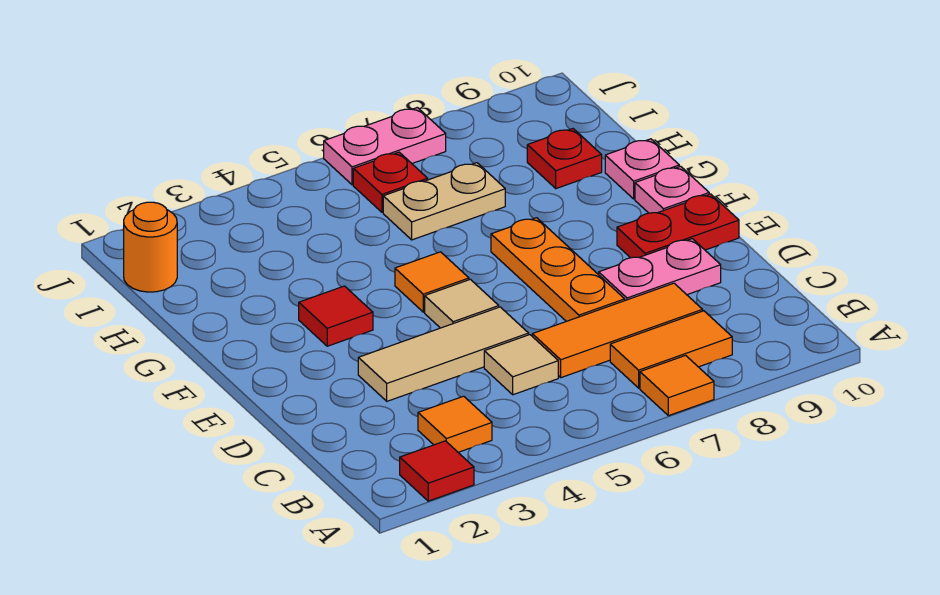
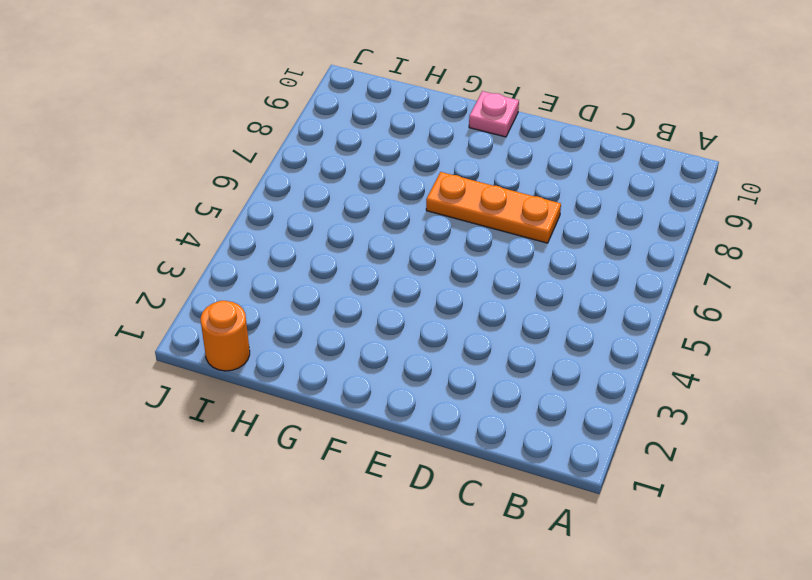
none -> red 1x1 tile [400,441,474,501]
none -> orange 1x1 tile [640,355,714,416]
none -> orange 1x1 tile [418,396,492,452]

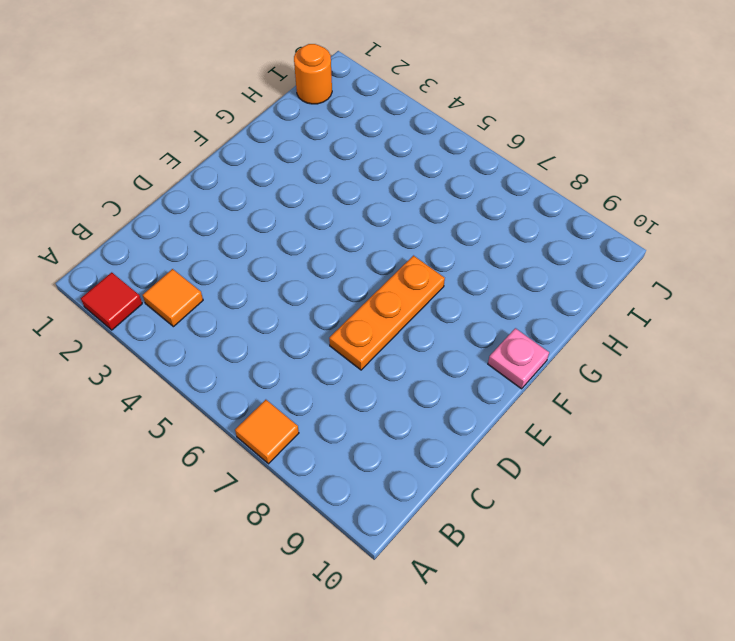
none -> orange 1x2 tile [610,311,732,388]
none -> tan 1x1 tile [484,335,558,395]
none -> orange 1x3 tile [532,283,703,378]

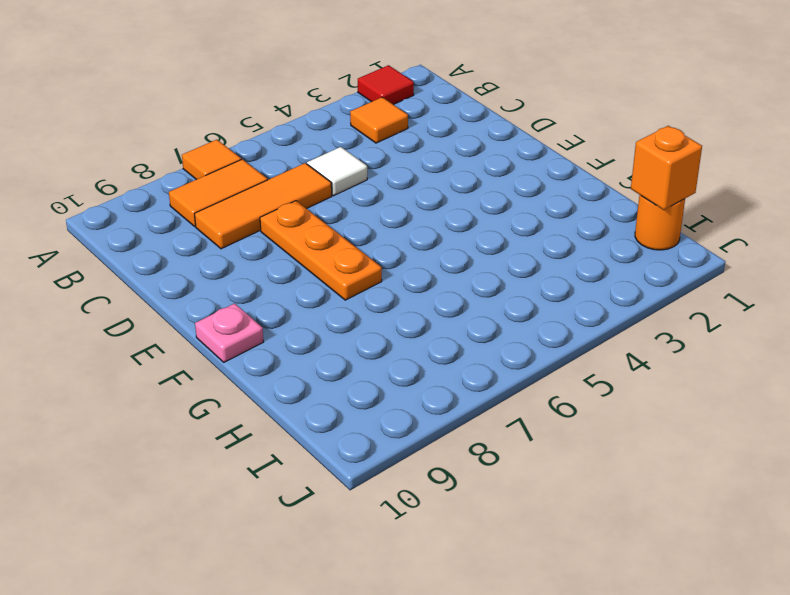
white 1x1 tile [307,147,367,196] -> tan 1x1 tile [484,335,558,395]
orange 1x1 brick [631,126,702,210] -> none
none -> tan 1x3 tile [358,307,529,401]
none -> pink 1x2 plate [599,239,721,300]
none -> tan 1x1 tile [425,279,499,328]

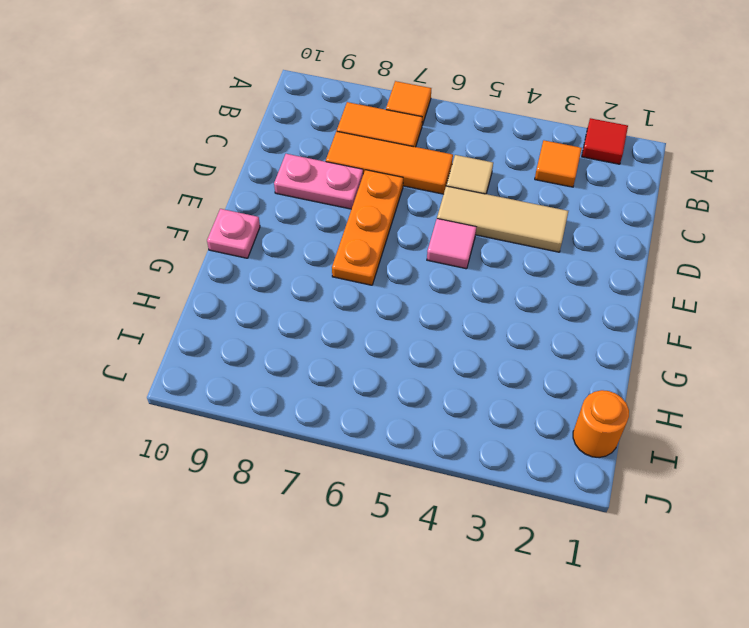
pink 1x1 tile [427,219,476,269] -> tan 1x1 tile [425,279,499,328]
none -> red 1x2 plate [617,194,739,258]
none -> red 1x1 tile [299,286,373,346]
none -> orange 1x1 tile [395,252,469,312]

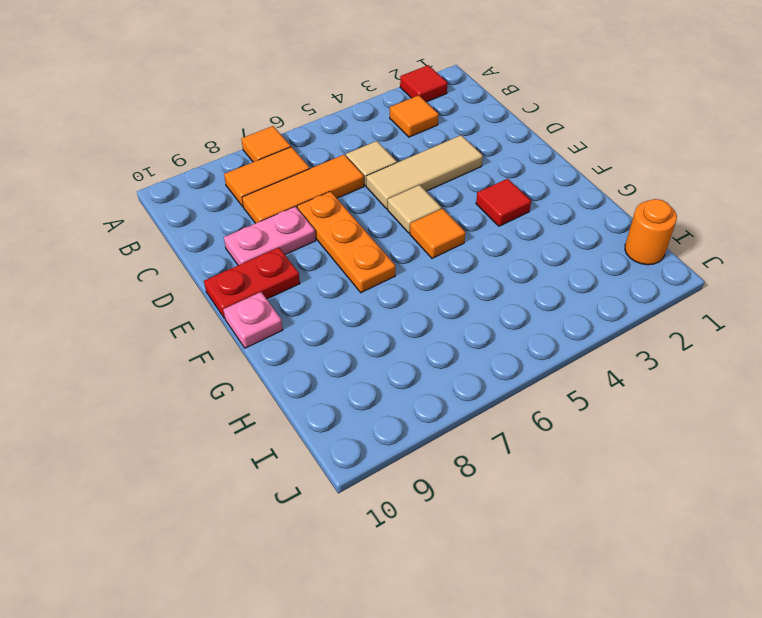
none -> pink 1x1 plate [605,139,679,199]
none -> tan 1x2 plate [383,163,505,240]
none -> red 1x1 plate [527,129,602,189]

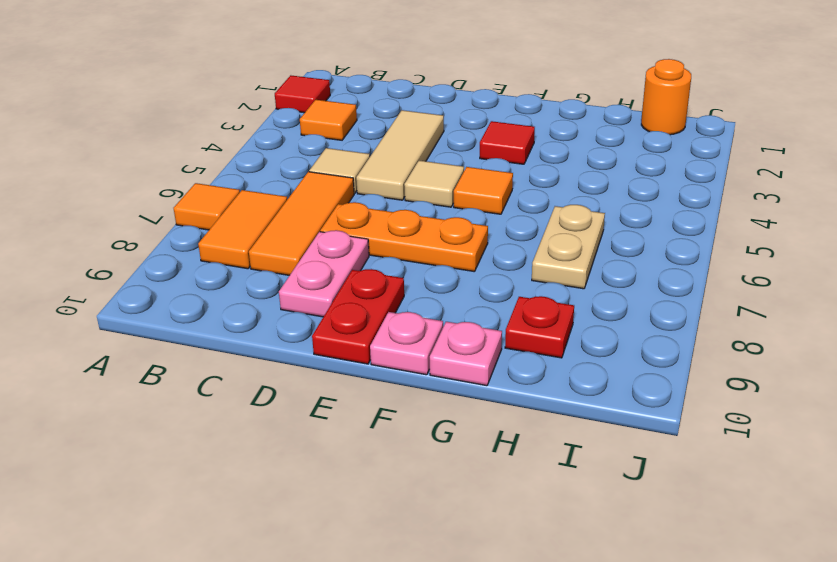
none -> red 1x1 plate [353,152,428,212]
none -> pink 1x2 plate [324,107,446,185]

